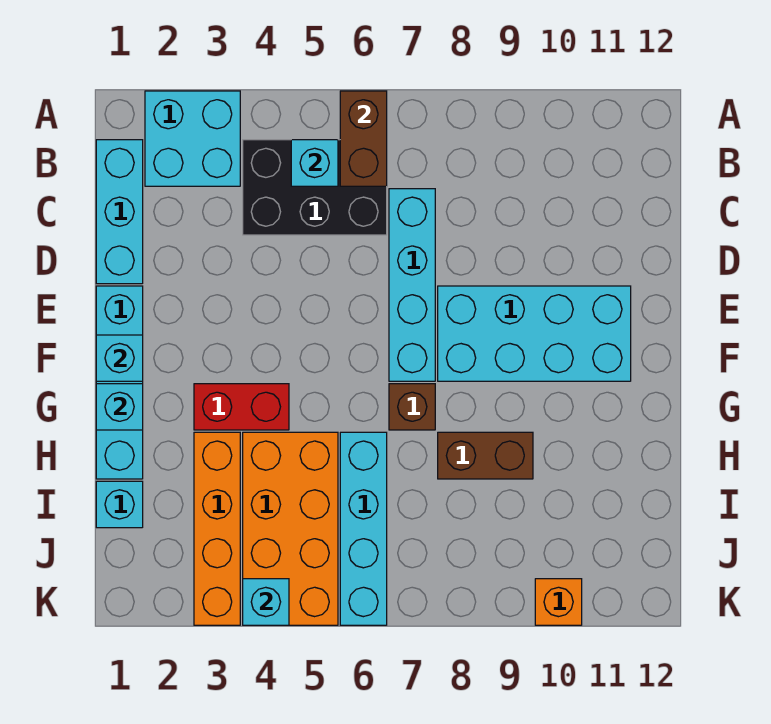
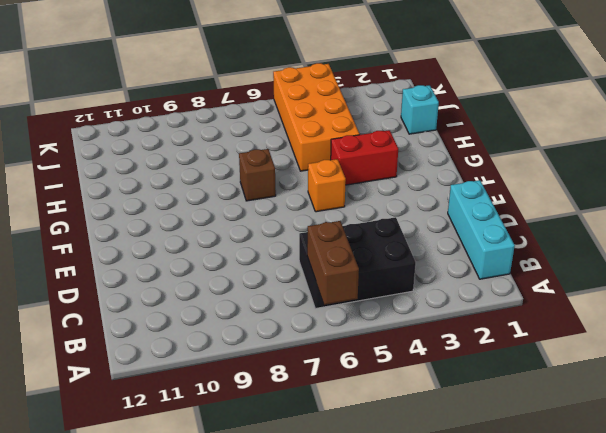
orange 1x1 brick [308,159,346,212] -> orange 1x1 brick moved to [535,579,582,625]
none -> cyan 2x2 brick [145,91,240,186]
none -> cyan 1x4 brick [389,189,435,381]
none -> cyan 1x4 brick [96,286,143,479]

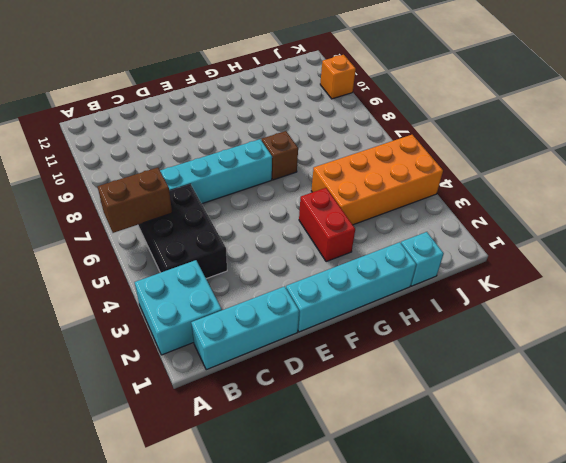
none -> cyan 2x4 brick [438,286,631,381]
none -> orange 1x4 brick [194,432,240,625]
none -> cyan 1x4 brick [340,432,387,625]

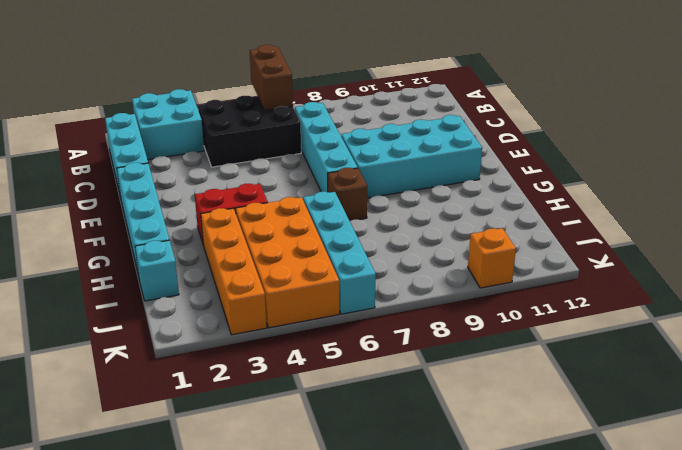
none -> brown 1x2 brick [438,432,533,479]
none -> cyan 1x1 brick [291,140,338,186]
none -> cyan 1x1 brick [96,335,143,381]

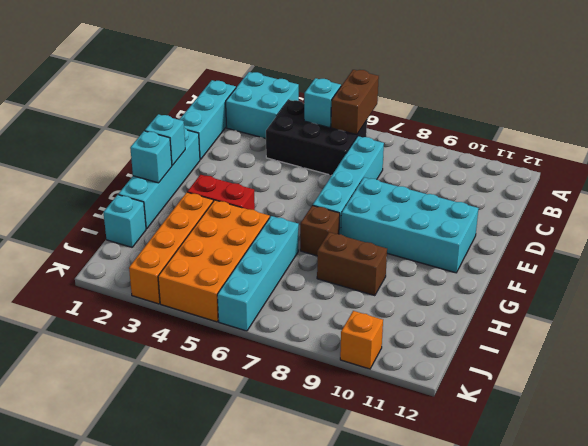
none -> cyan 1x1 brick [243,579,289,625]

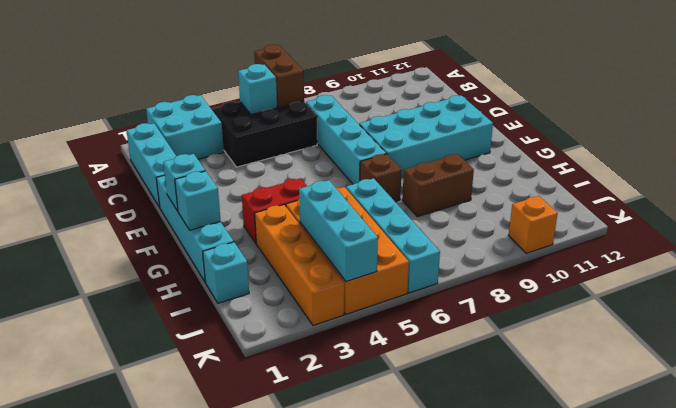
cyan 1x3 brick [299,180,378,282] -> cyan 1x1 brick [243,579,289,625]

